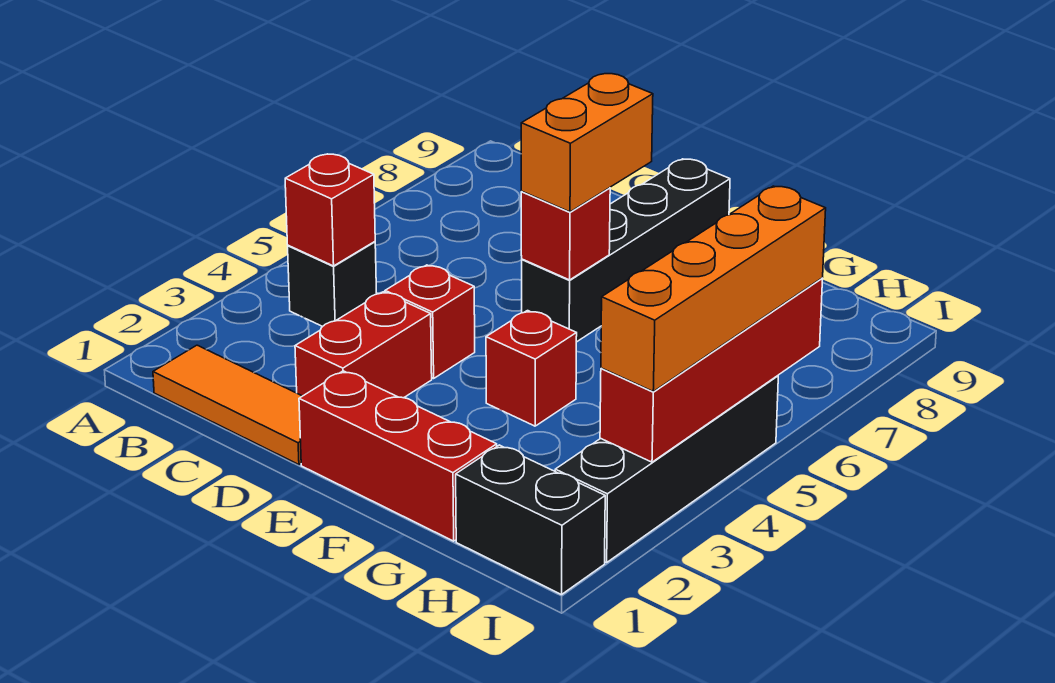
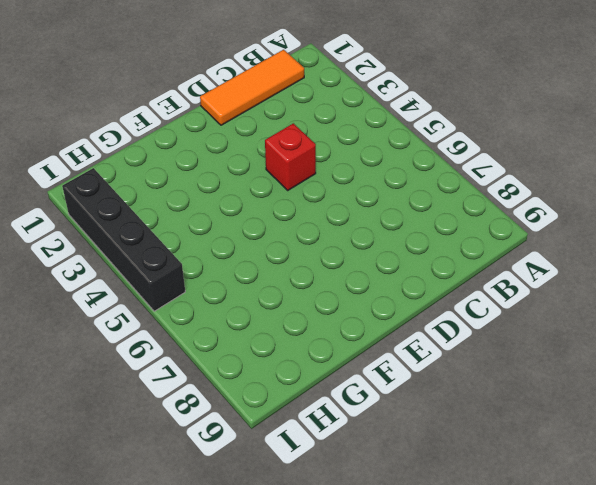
none -> black 1x1 brick [288,242,377,327]
none -> red 1x2 brick [295,292,432,398]
none -> red 1x3 brick [299,371,497,541]

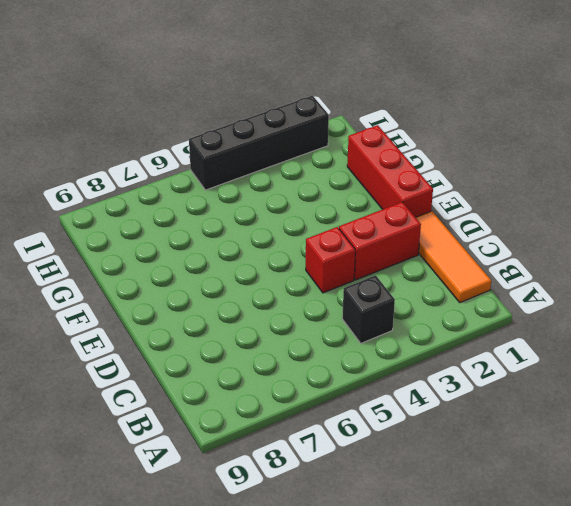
none -> black 1x4 brick [522,159,730,342]
none -> red 1x1 brick [486,311,577,426]
none -> black 1x2 brick [456,445,605,595]

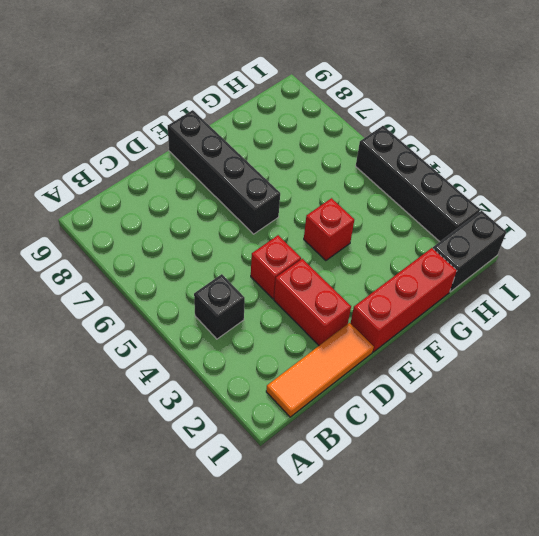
none -> red 1x1 brick [285,154,375,266]
none -> red 1x1 brick [521,188,610,280]
none -> red 1x4 brick [600,278,823,462]

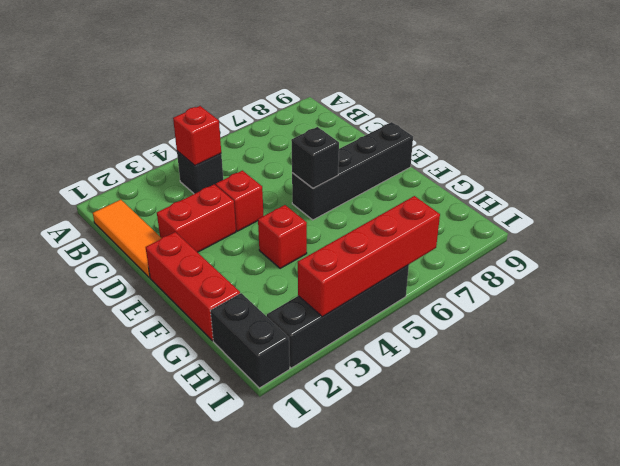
black 1x1 brick [291,127,339,188] -> red 1x1 brick [521,188,610,280]
none -> orange 1x2 brick [521,74,653,212]
none -> orange 1x4 brick [601,186,826,392]

